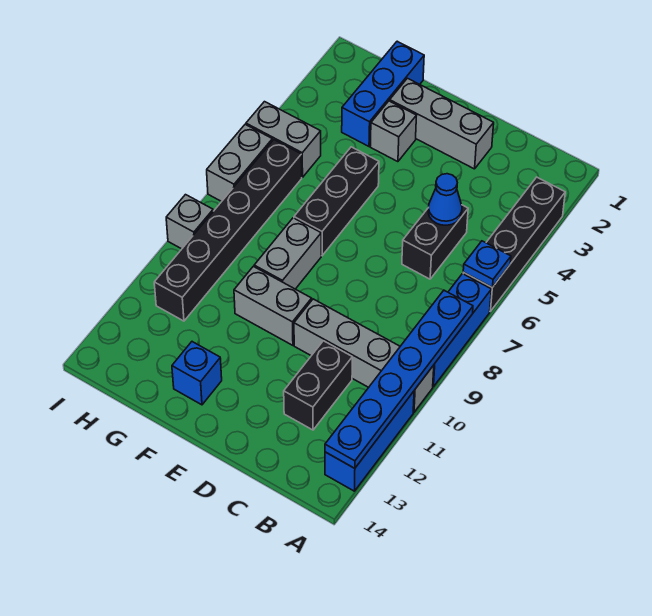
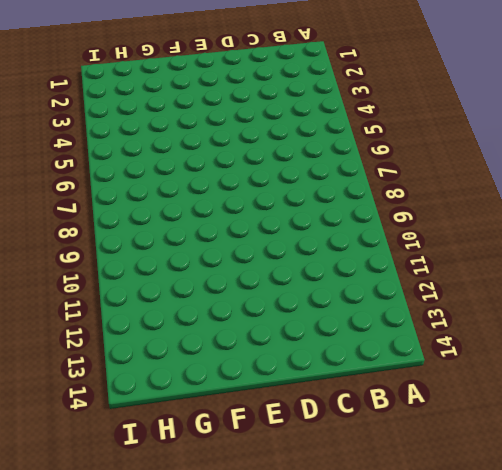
none -> black 1x4 brick [463,177,565,311]
none -> blue 1x3 brick [433,274,491,387]
none -> grey 1x4 brick [294,299,434,412]

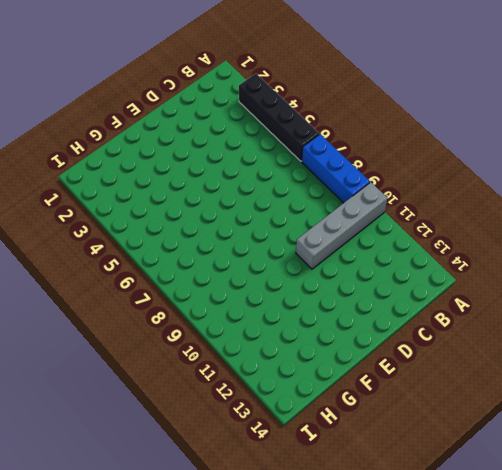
none -> blue 1x3 brick [325,391,414,491]
none -> black 1x2 brick [402,205,468,279]
none -> black 1x2 brick [284,341,352,430]

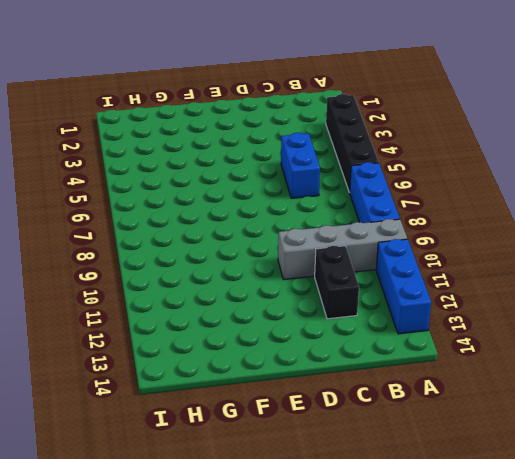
blue 1x2 brick [281,133,320,198] -> black 1x2 brick [402,205,468,279]
none -> grey 1x3 brick [390,78,494,169]
none -> grey 1x2 brick [234,266,312,345]
none -> grey 1x1 brick [370,101,417,162]

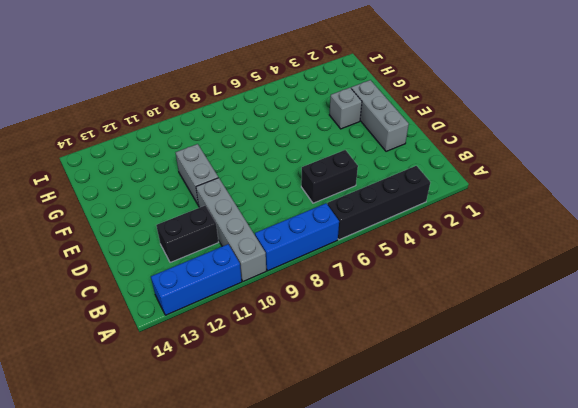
none -> black 1x3 brick [294,147,379,256]
none -> grey 1x2 brick [254,218,321,289]
none -> blue 1x1 brick [172,342,222,405]

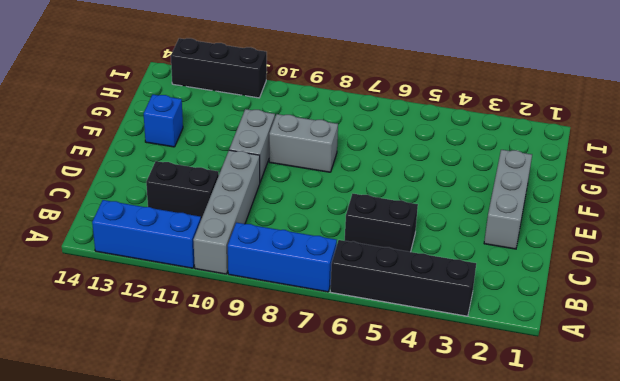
black 1x3 brick [171,38,267,98] -> black 1x3 brick moved to [294,147,379,256]
none -> grey 1x1 brick [370,101,417,162]
none -> blue 1x3 brick [342,41,424,146]
none -> grey 1x2 brick [246,102,321,177]

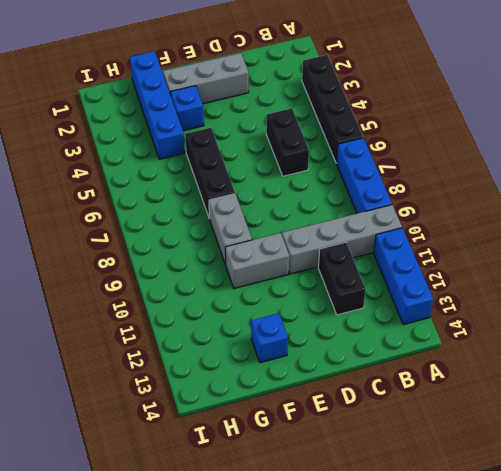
blue 1x1 brick [170,86,204,131] -> grey 1x1 brick [370,101,417,162]
blue 1x4 brick [130,51,185,159] -> blue 1x3 brick [342,41,424,146]
none -> grey 1x2 brick [246,102,321,177]
none -> black 1x6 brick [154,140,302,321]
none -> grey 1x2 brick [207,124,272,202]

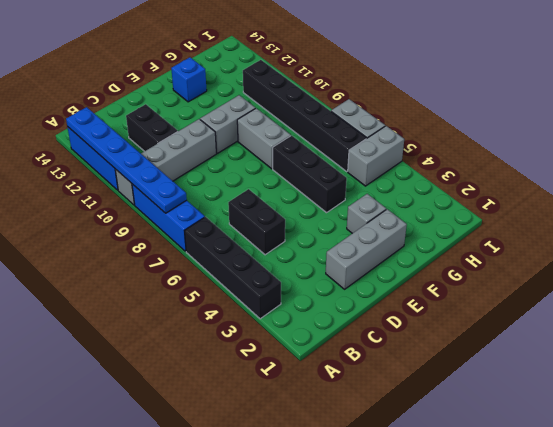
none -> blue 1x3 brick [342,41,424,146]
none -> grey 1x1 brick [166,195,213,249]
none -> blue 1x1 plate [463,241,511,287]

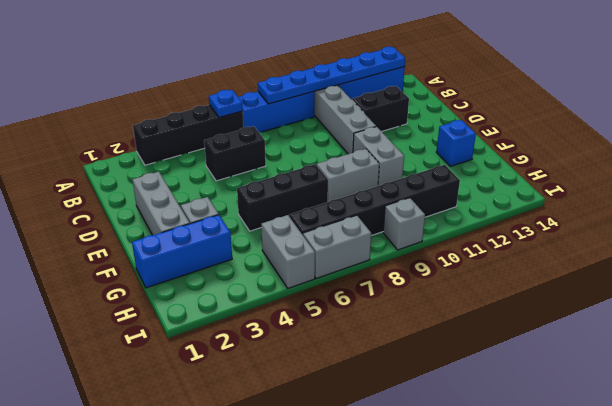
none -> blue 1x1 cone [428,174,462,225]

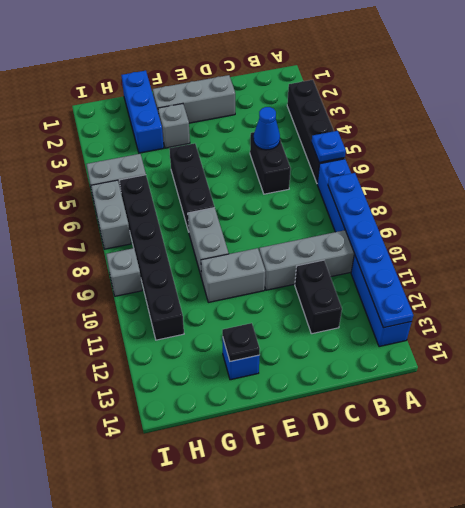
black 1x1 plate [222,323,260,361] -> none

